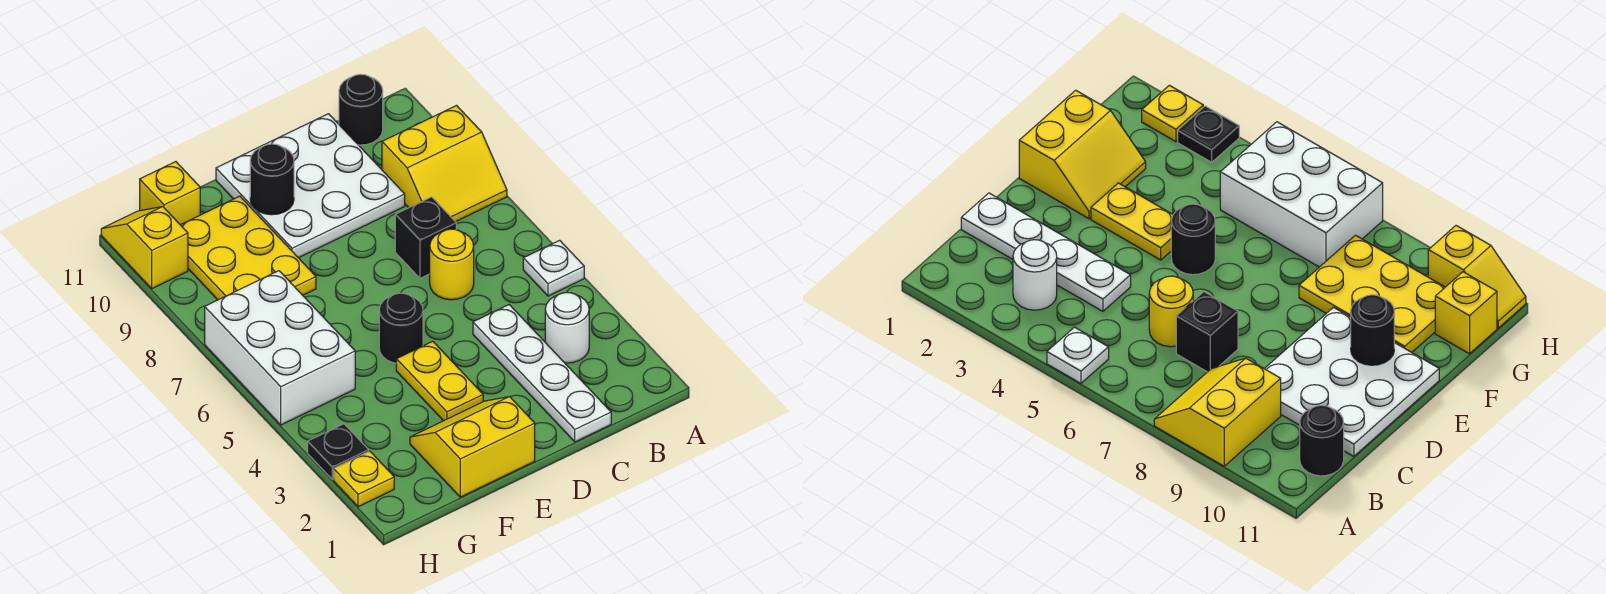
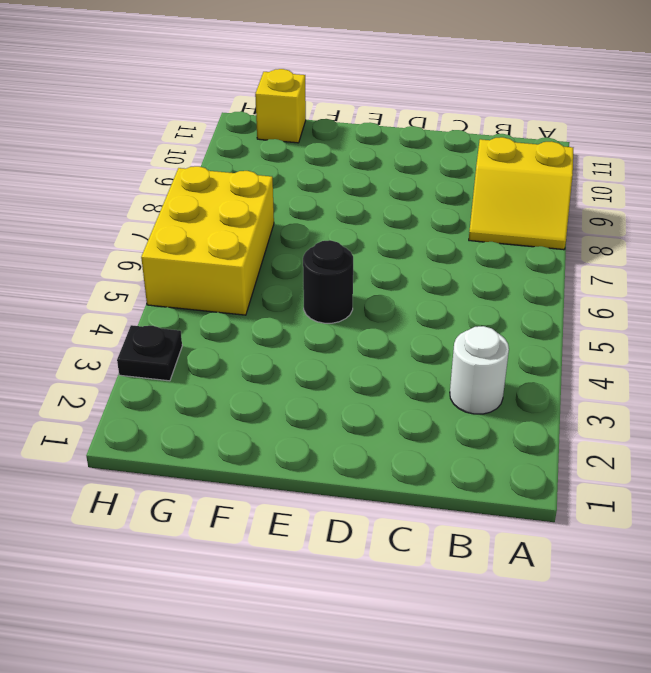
yellow 2x3 brick [141,166,274,315] -> white 2x3 brick [205,271,355,425]
none -> white 1x1 plate [523,240,584,296]
none -> black 1x1 round brick [339,74,383,145]
none -> white 1x4 plate [473,305,611,442]

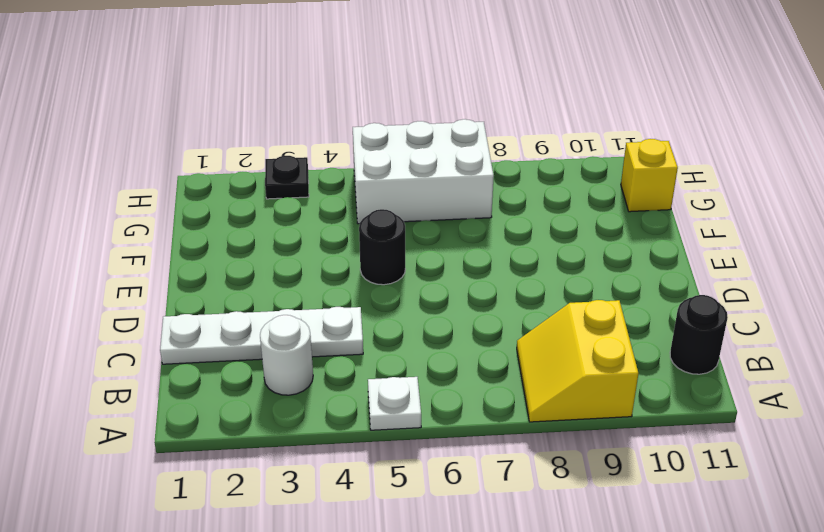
none -> yellow 1x1 round brick [430,229,474,300]
none -> black 1x1 brick [395,197,456,278]
none -> white 3x3 plate [216,114,405,258]

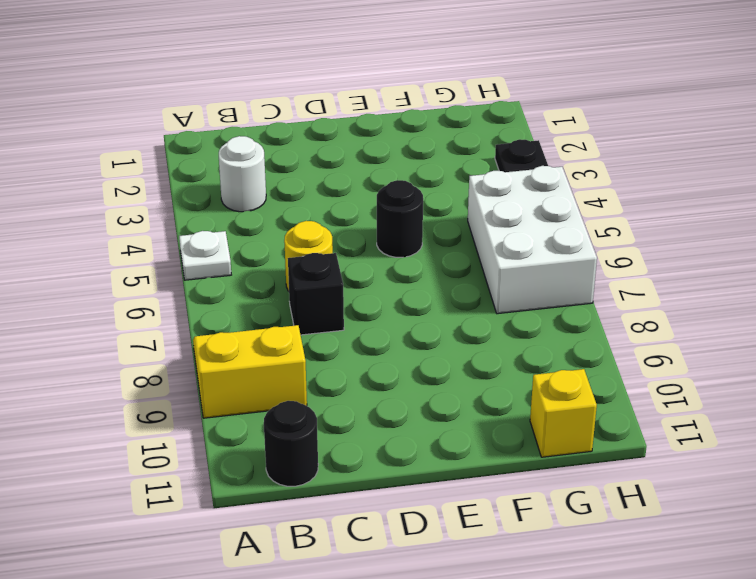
none -> white 1x4 plate [473,305,611,442]
none -> white 3x3 plate [216,114,405,258]
none -> yellow 2x2 slope [410,397,535,497]

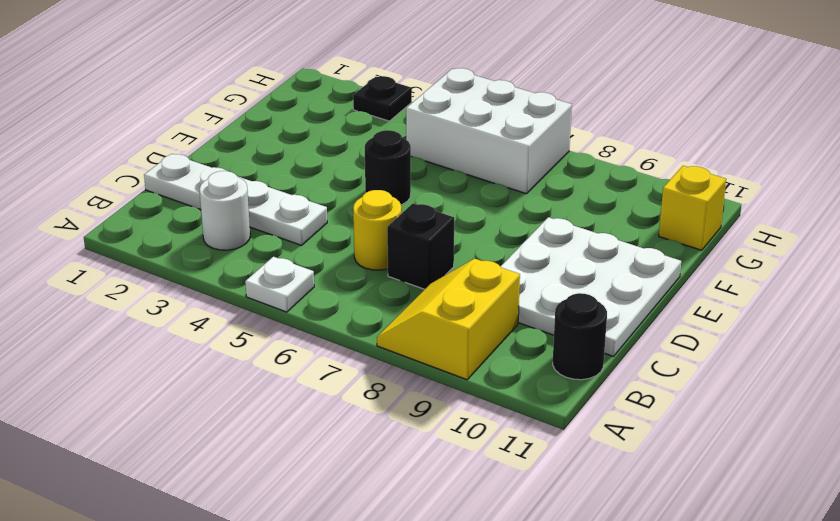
none -> yellow 2x2 slope [410,397,535,497]
none -> yellow 1x2 plate [396,341,483,421]
none -> yellow 2x3 plate [181,196,316,300]

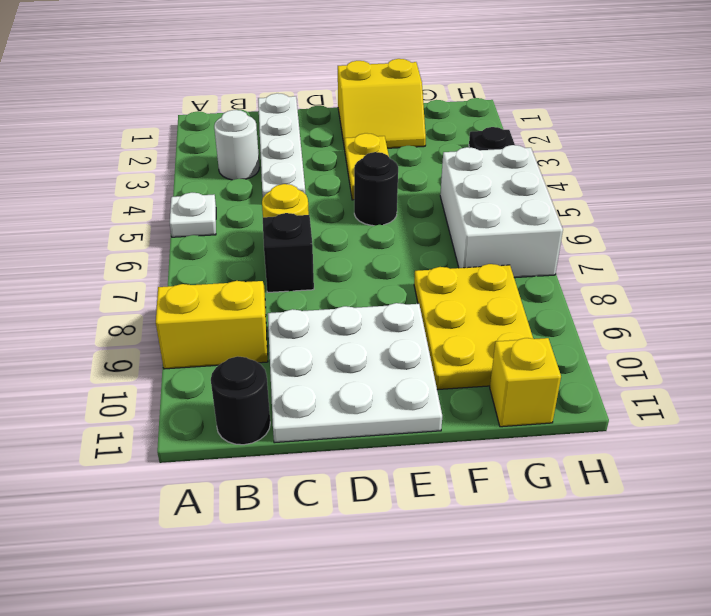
none -> yellow 1x1 plate [334,451,394,507]
none -> yellow 1x2 slope [101,207,188,289]
none -> black 1x1 round brick [250,144,294,215]

